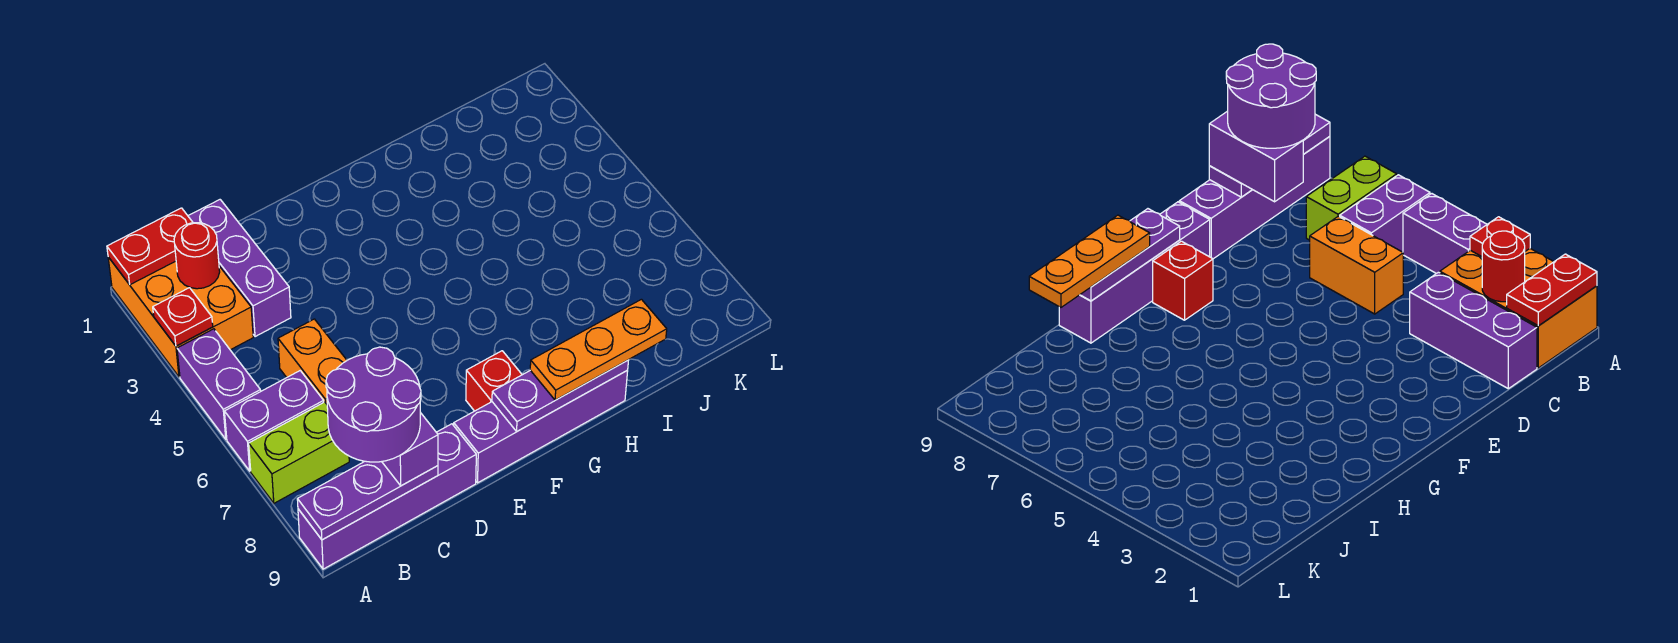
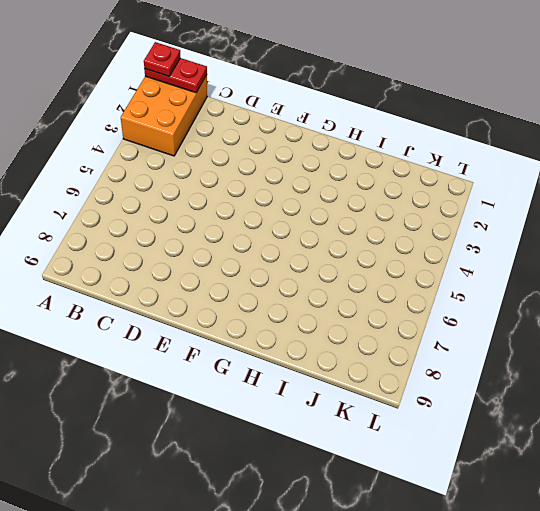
red 1x1 plate [144,42,180,76] -> red 1x1 plate moved to [153,288,213,346]
none -> purple 1x2 brick [177,329,261,439]
none -> purple 1x2 brick [225,371,324,471]
none -> lime 1x2 brick [249,402,349,503]

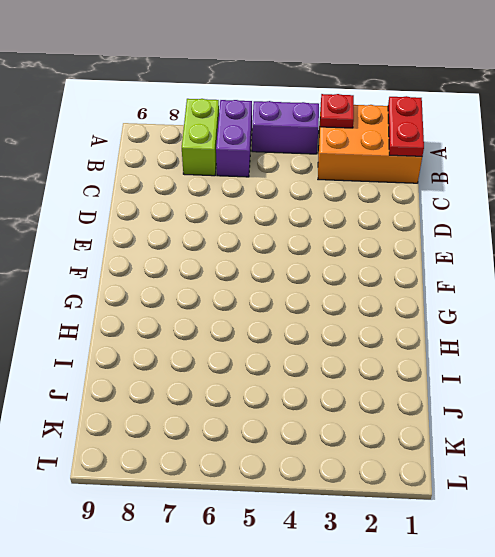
none -> purple 1x4 brick [298,424,476,569]
none -> purple 1x3 brick [188,200,291,337]
none -> orange 1x2 brick [278,319,347,404]

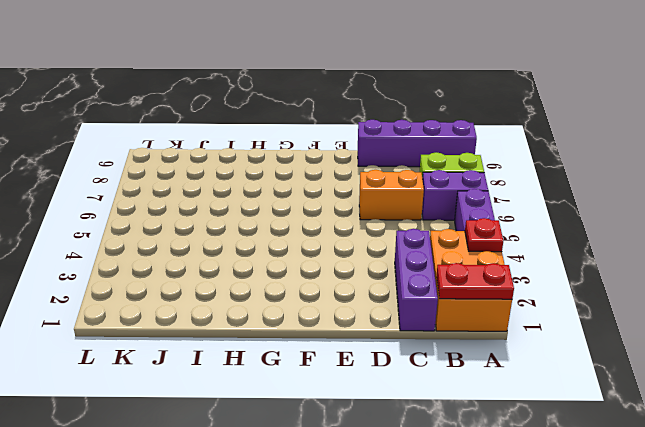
orange 1x2 brick [359,170,424,220] -> orange 1x2 brick turned to [278,319,347,404]
none -> purple 1x4 brick [454,370,628,483]
none -> red 1x1 brick [466,351,522,411]
none -> purple 1x3 plate [297,461,438,540]

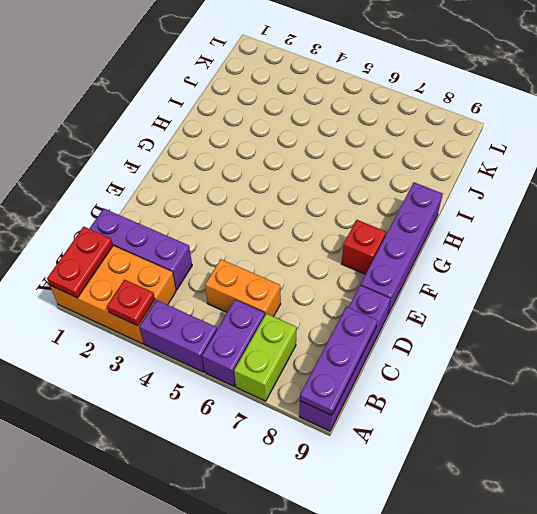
none -> red 1x1 round brick [174,223,220,289]
none -> purple 1x3 plate [492,360,629,431]
none -> purple 1x2 brick [382,413,438,486]

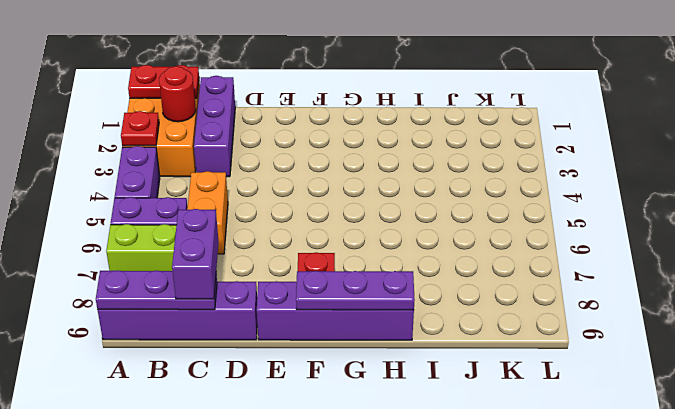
none -> orange 1x3 plate [530,299,667,400]
none -> purple 2x2 round brick [326,347,421,462]

